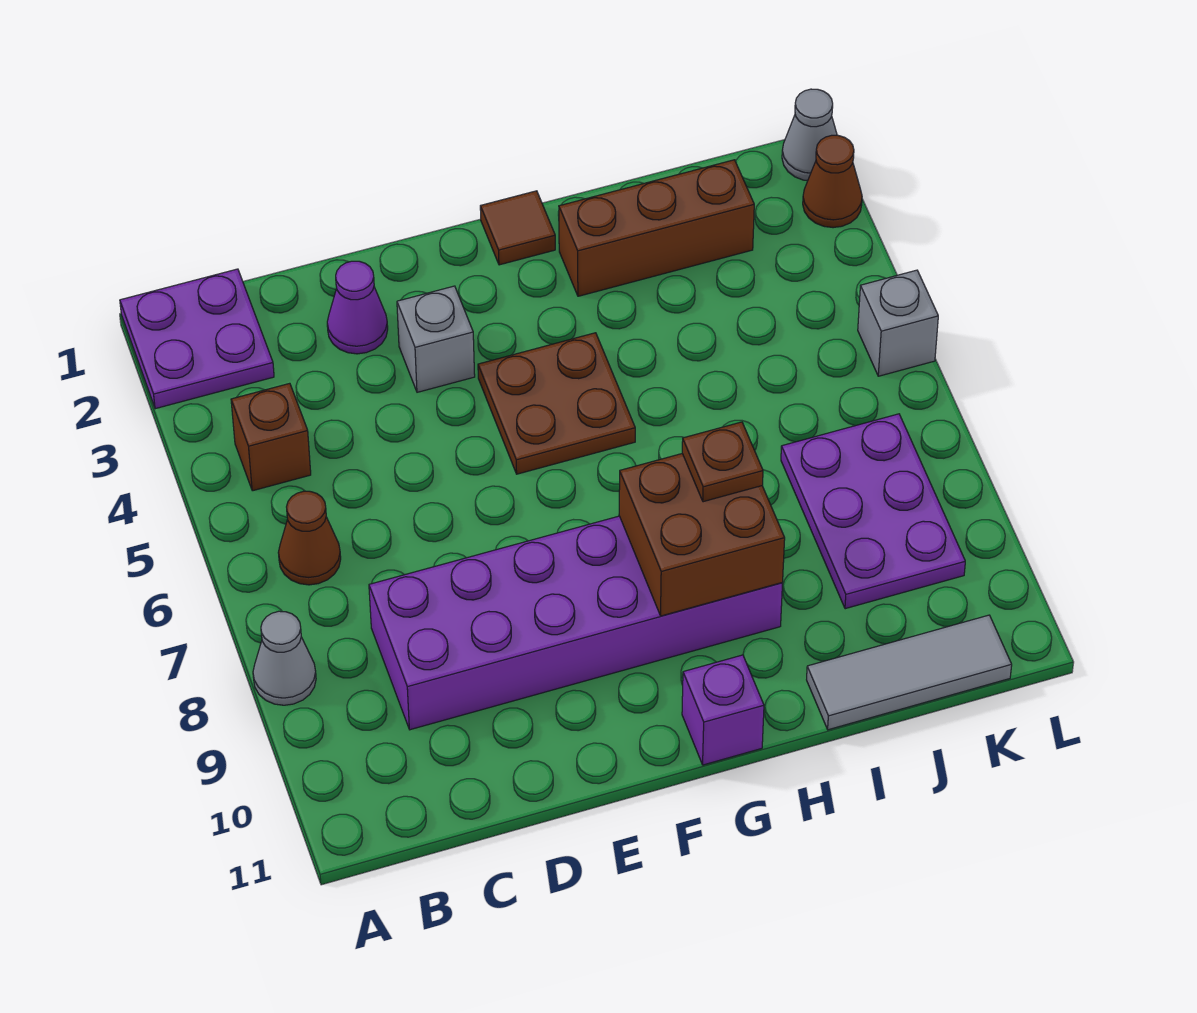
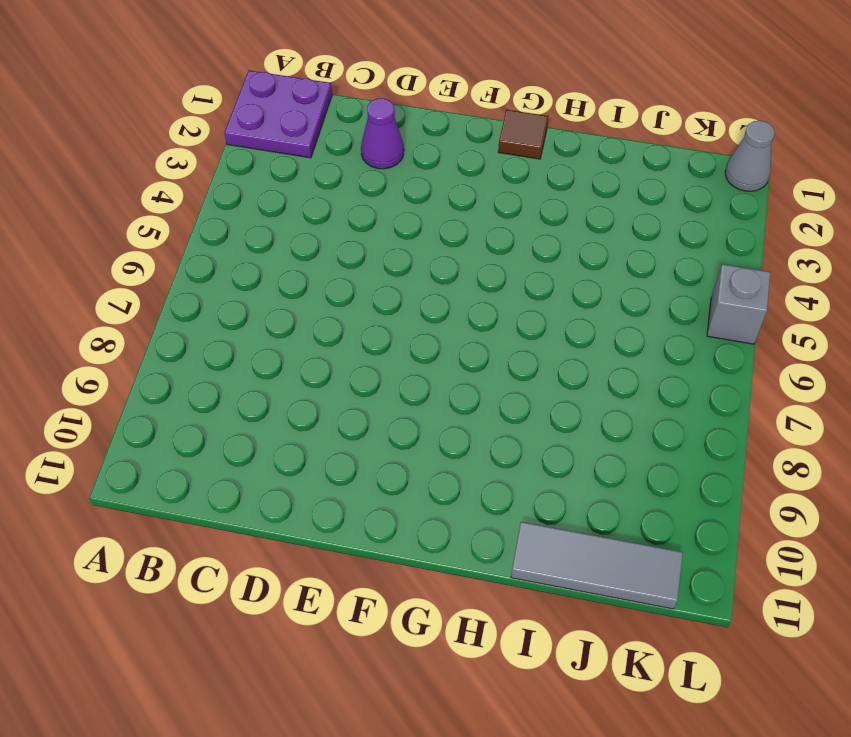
none -> grey 1x1 cone [253,611,316,705]
none -> brown 1x1 brick [231,383,311,491]
none -> brown 1x1 cone [278,491,341,585]

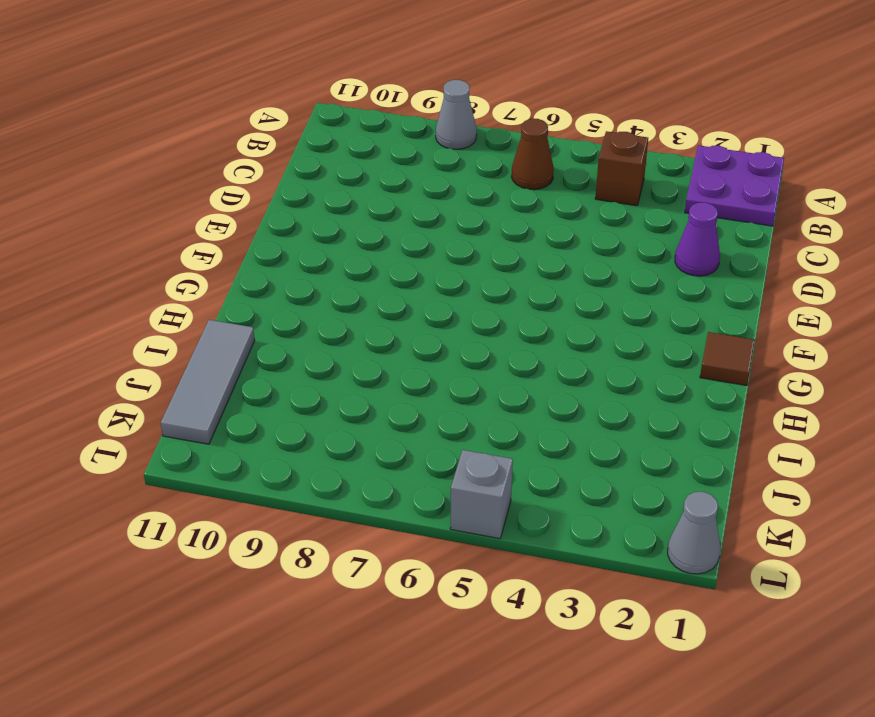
none -> purple 2x6 brick [369,516,783,730]
none -> grey 1x1 brick [397,286,475,392]
none -> brown 2x2 plate [478,333,635,474]

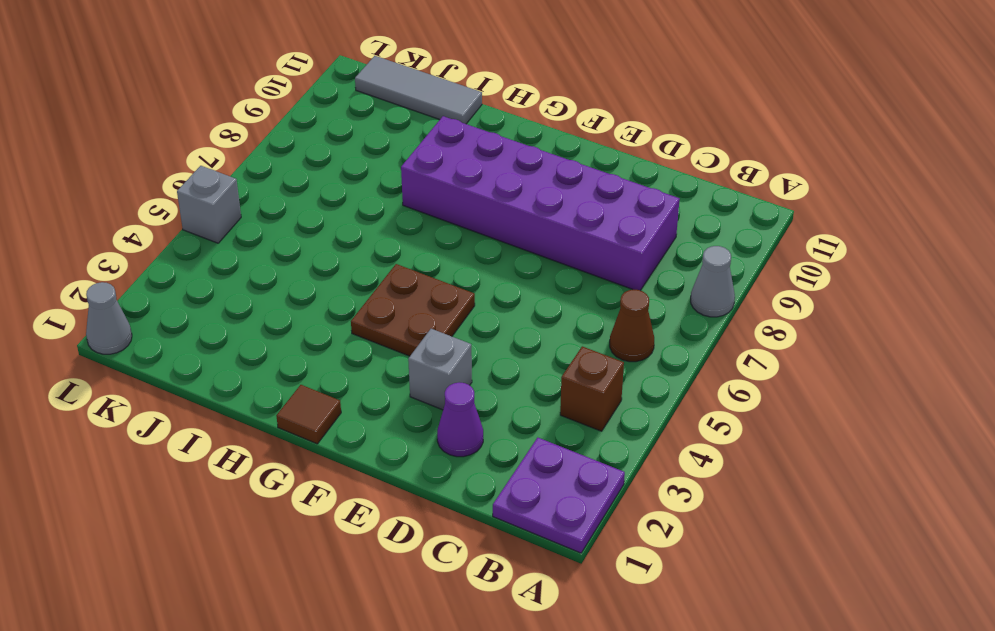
none -> purple 1x1 brick [682,655,764,765]
none -> brown 1x3 brick [559,160,754,296]
none -> purple 2x3 plate [781,414,965,609]

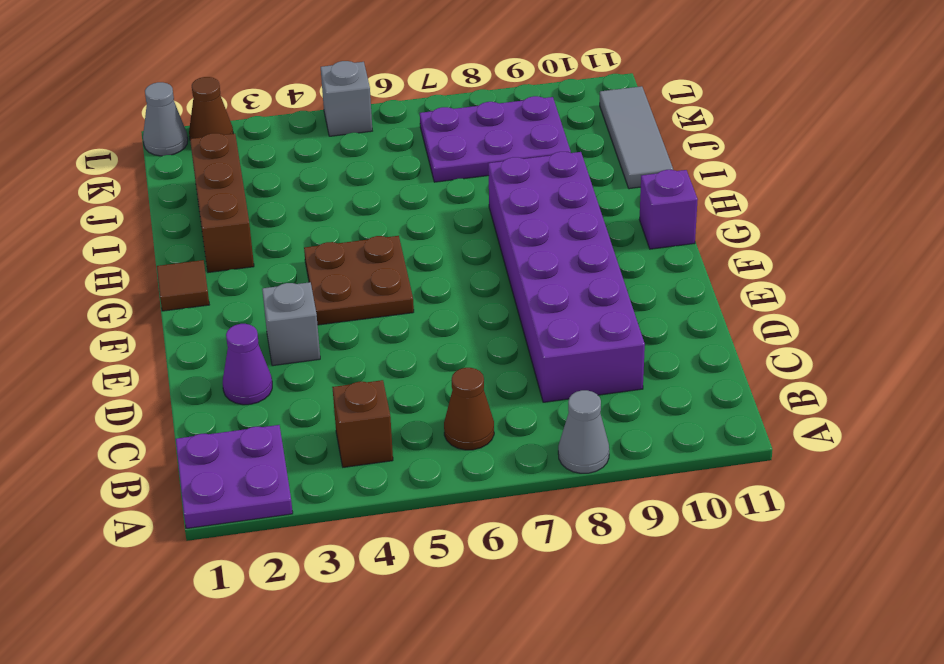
none -> brown 2x2 brick [619,454,785,616]
none -> brown 1x1 plate [682,422,763,502]

